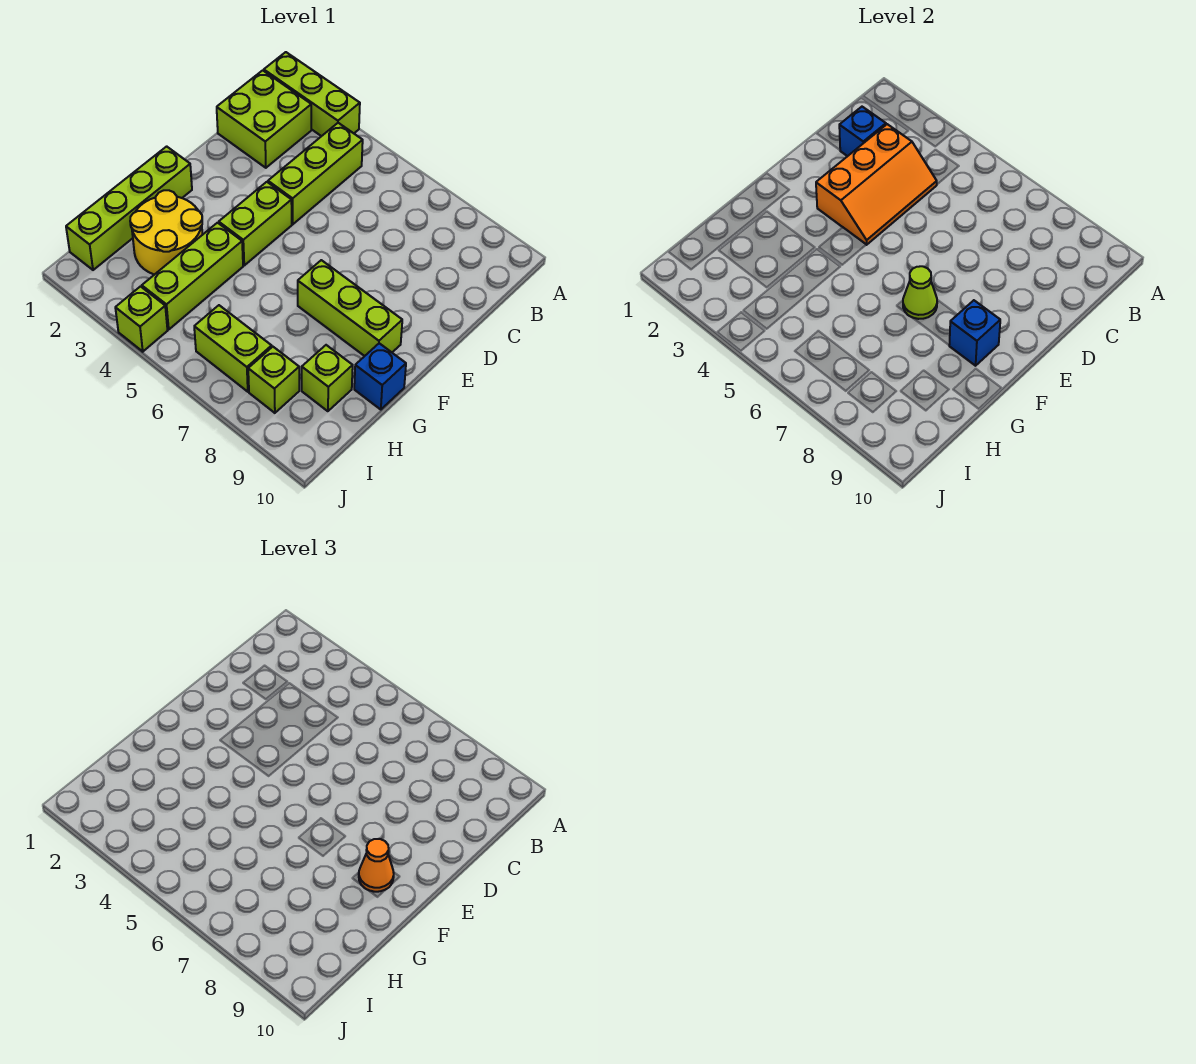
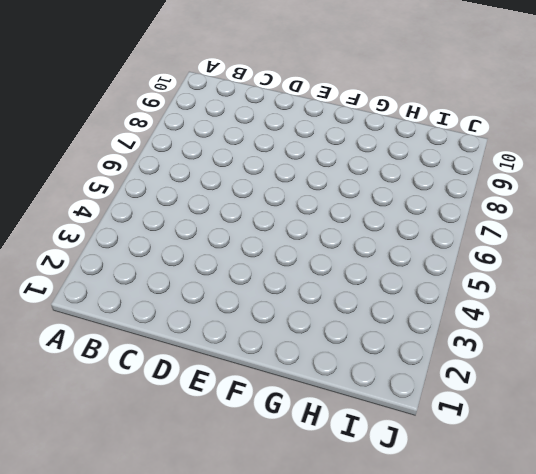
none -> lime 1x3 brick [264,52,360,136]
none -> lime 2x2 brick [217,70,311,168]
none -> lime 1x3 brick [268,123,363,224]

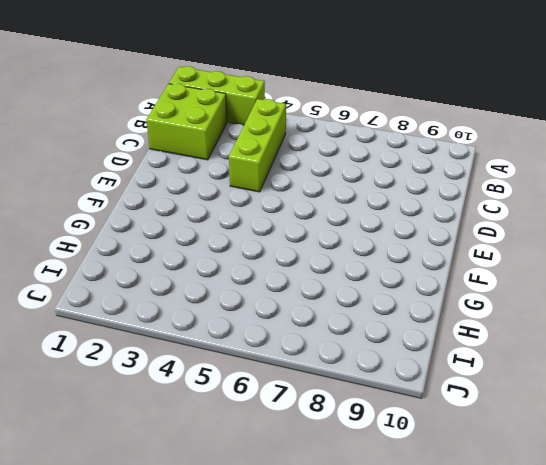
none -> lime 1x2 brick [219,182,292,265]
none -> lime 1x4 brick [66,146,192,270]
none -> lime 1x3 brick [298,260,402,356]

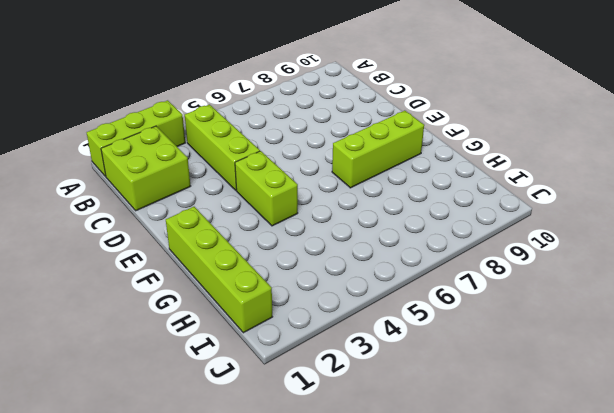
none -> yellow 2x2 round brick [130,190,202,275]
none -> lime 1x3 brick [142,223,243,329]
none -> blue 1x1 brick [354,343,406,410]

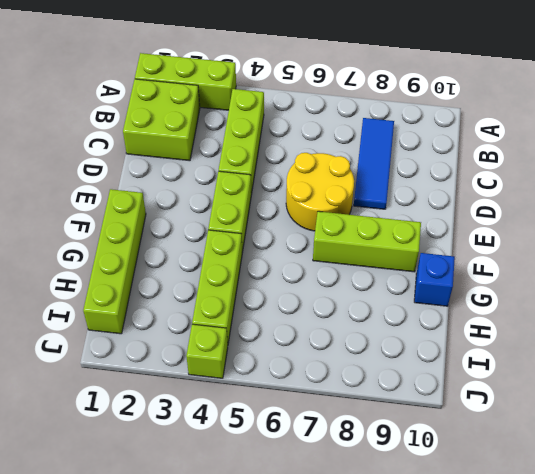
blue 1x3 tile [354,118,394,209] -> none
yellow 2x2 round brick [286,153,354,231] -> yellow 2x2 round brick moved to [130,190,202,275]
none -> lime 1x1 brick [302,345,353,411]
none -> lime 1x2 brick [194,305,272,392]
none -> lime 1x1 brick [248,347,299,413]

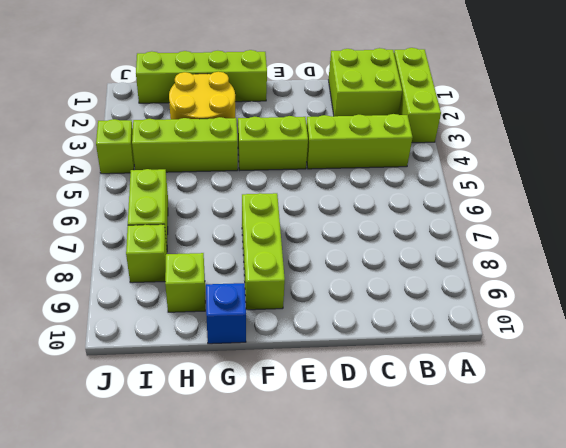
none -> blue 1x1 brick [839,107,886,156]
none -> orange 2x3 slope [816,124,937,245]
none -> lime 1x1 cone [903,266,937,319]

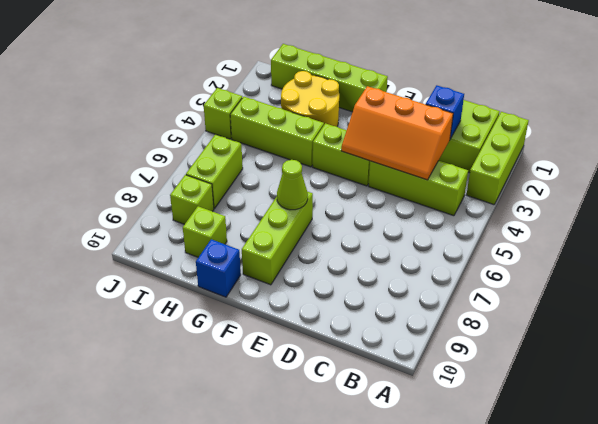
none -> blue 1x1 brick [949,300,1000,366]
none -> orange 1x1 cone [359,839,394,892]

